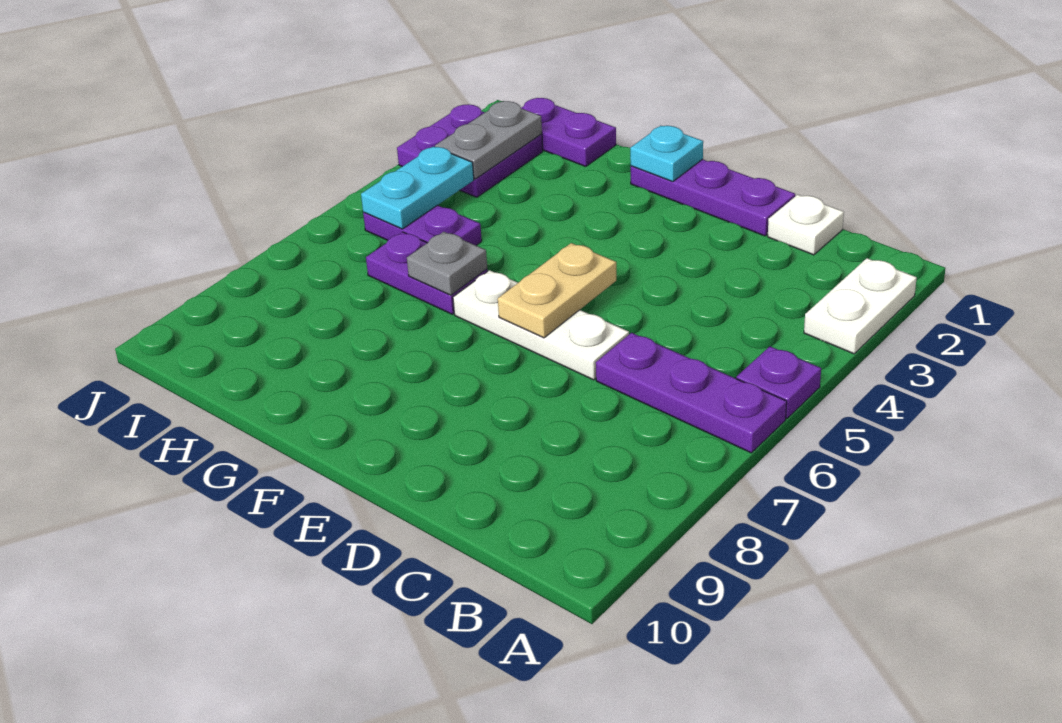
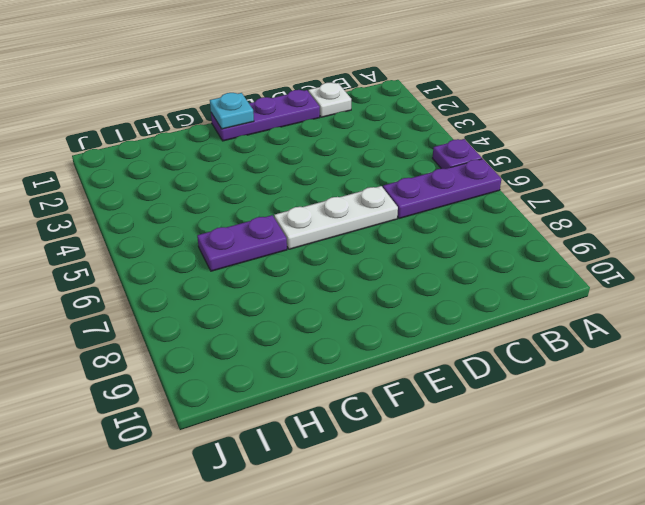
none -> white 1x2 plate [804,258,917,354]
none -> purple 1x2 plate [522,98,616,167]
none -> purple 1x2 plate [363,205,482,245]

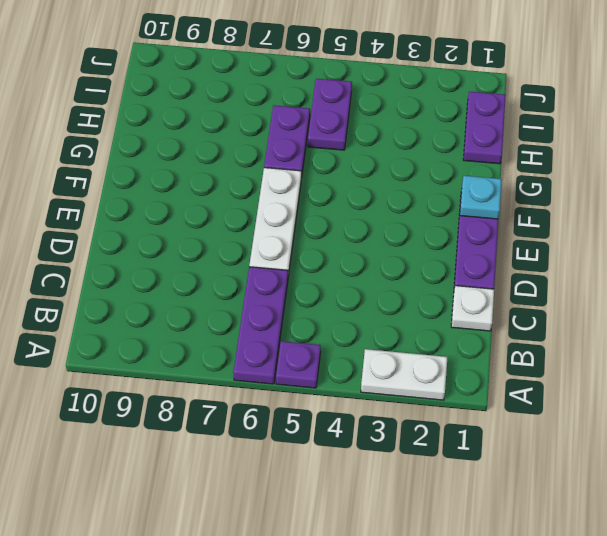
none -> purple 2x2 plate [397,104,543,197]
none -> tan 1x2 plate [498,243,616,338]
none -> grey 1x1 plate [407,232,487,295]

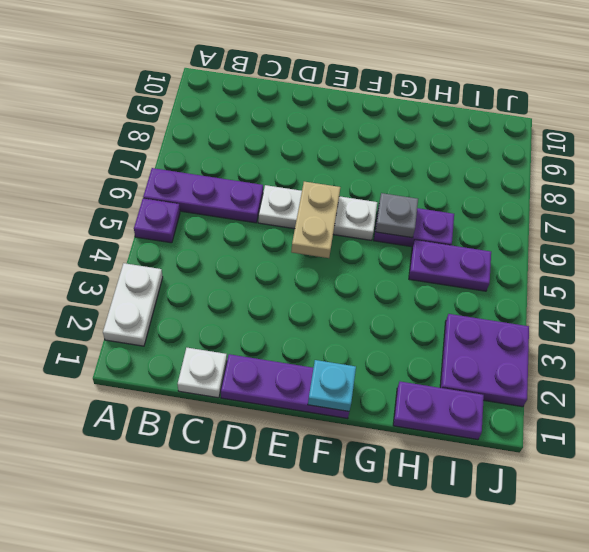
none -> grey 1x2 plate [435,101,542,179]
none -> cyan 1x2 plate [361,147,474,229]

